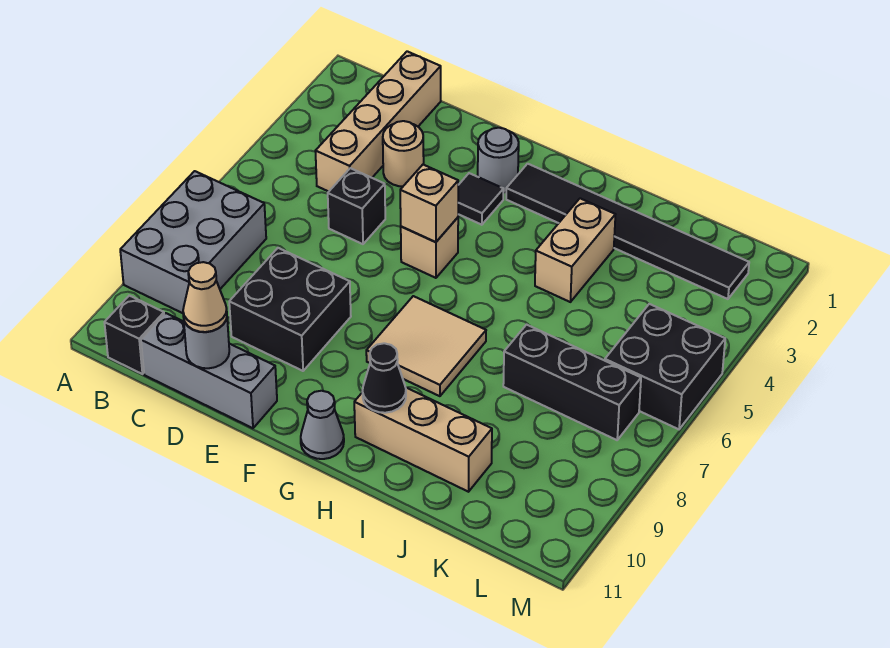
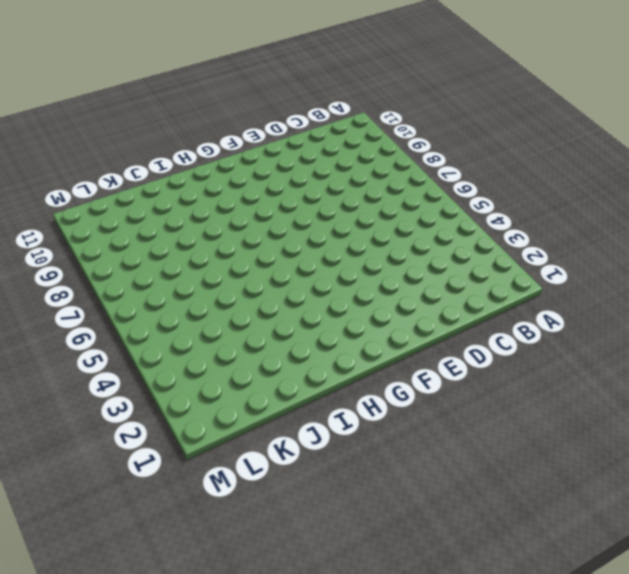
none -> grey 2x3 brick [120,171,266,313]
none -> black 1x1 brick [104,296,164,374]
none -> tan 1x4 brick [315,51,441,192]

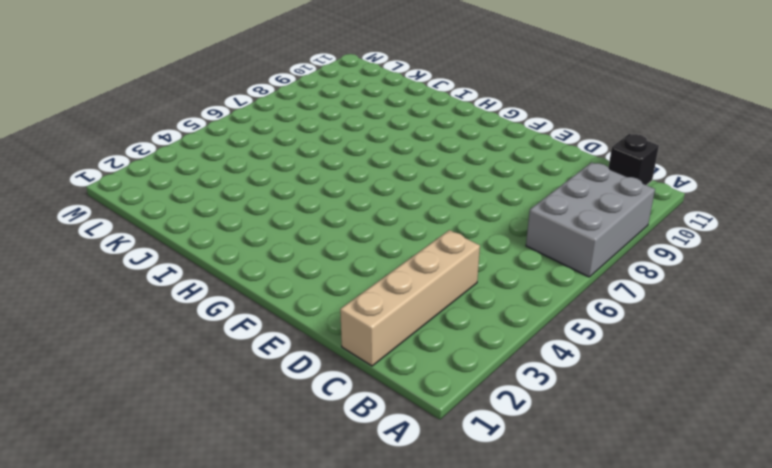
none -> grey 1x3 brick [141,313,277,428]
none -> tan 1x1 round brick [383,121,424,186]
none -> black 1x1 brick [328,168,385,244]

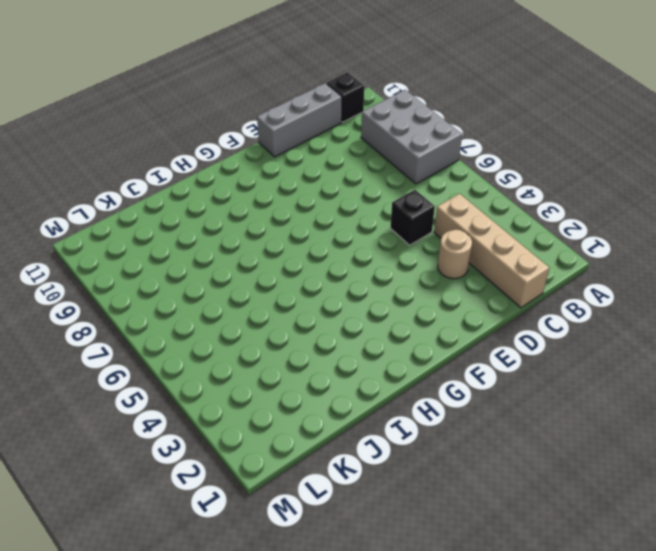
none -> black 2x2 brick [229,248,351,371]
none -> grey 1x1 round brick [478,128,519,193]
none -> black 1x1 tile [458,173,504,225]

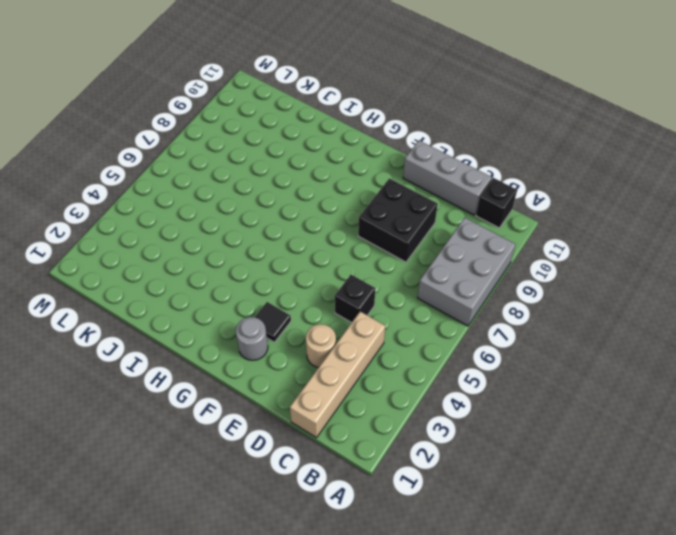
none -> tan 1x1 brick [401,218,458,278]
none -> black 1x6 tile [506,164,749,299]
none -> tan 2x2 tile [366,296,486,396]

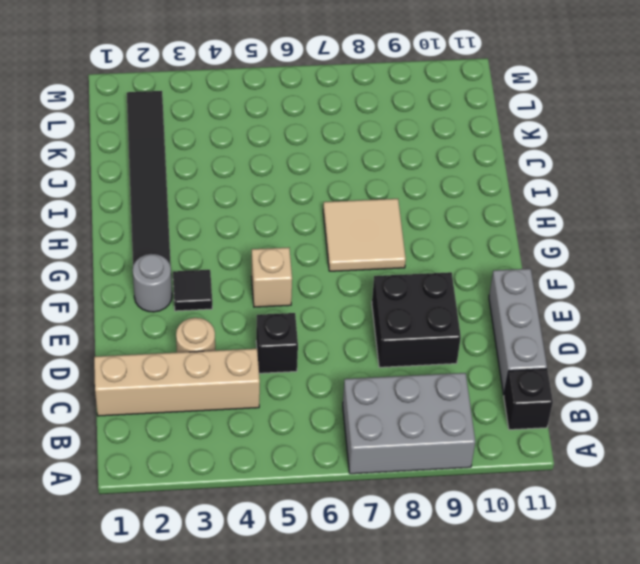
none -> grey 1x1 cone [301,391,344,459]
none -> tan 1x3 brick [354,388,492,492]
none -> tan 1x2 brick [535,198,615,302]

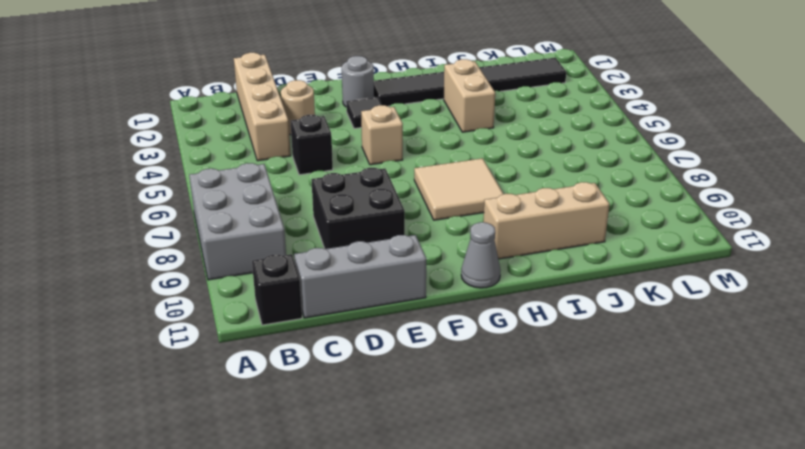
none -> black 1x3 brick [503,325,641,440]
none -> black 2x2 brick [605,304,725,429]
none -> grey 1x1 round brick [184,318,229,368]

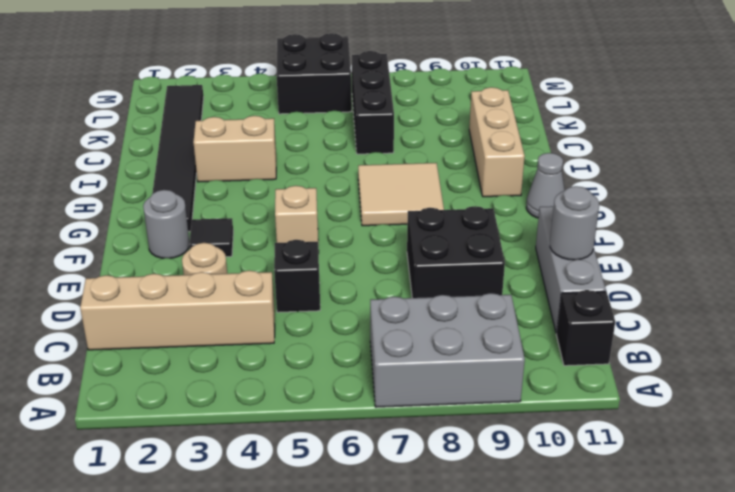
none -> tan 1x1 brick [400,165,458,242]
none -> black 1x1 cone [362,343,406,413]
none -> tan 1x1 cone [183,262,227,332]

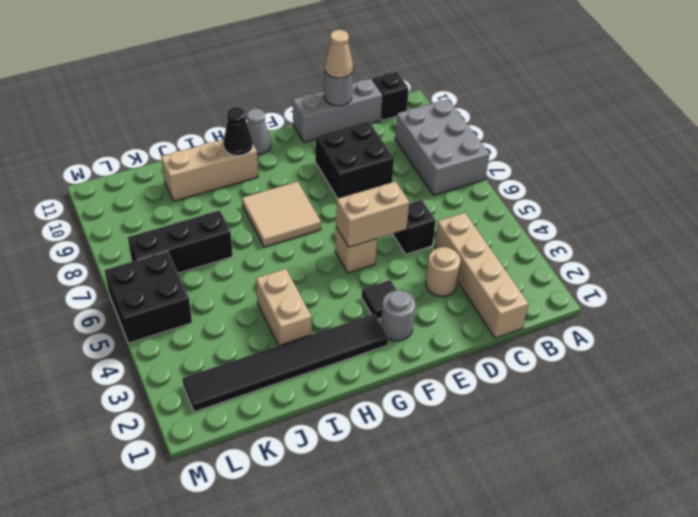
tan 1x2 brick [336,182,409,247] -> tan 1x1 brick [400,165,458,242]

